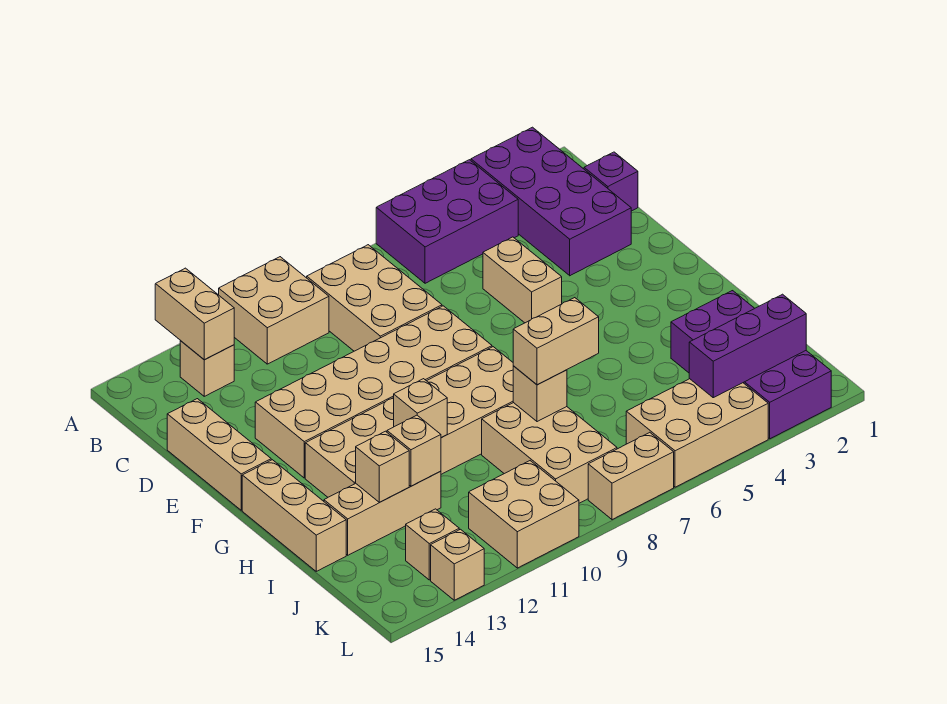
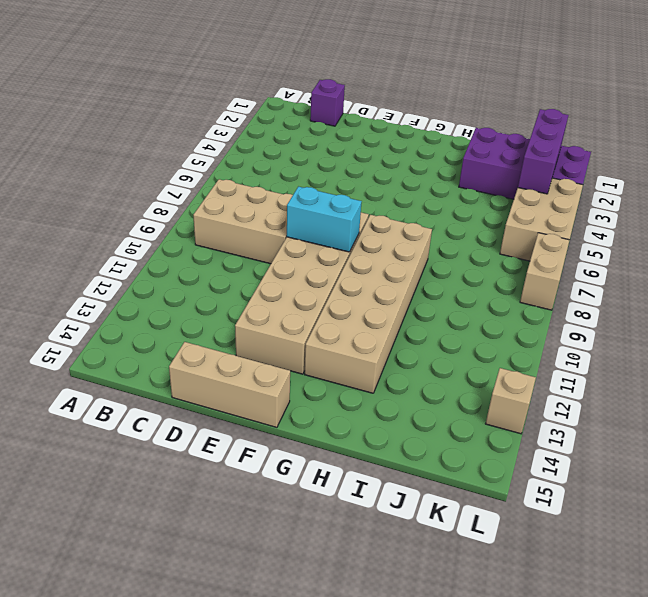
cyan 1x2 brick [287,187,362,252] -> none
none -> purple 2x4 brick [471,127,631,276]
none -> purple 2x3 brick [376,160,518,283]
none -> tan 2x2 brick [219,257,329,364]

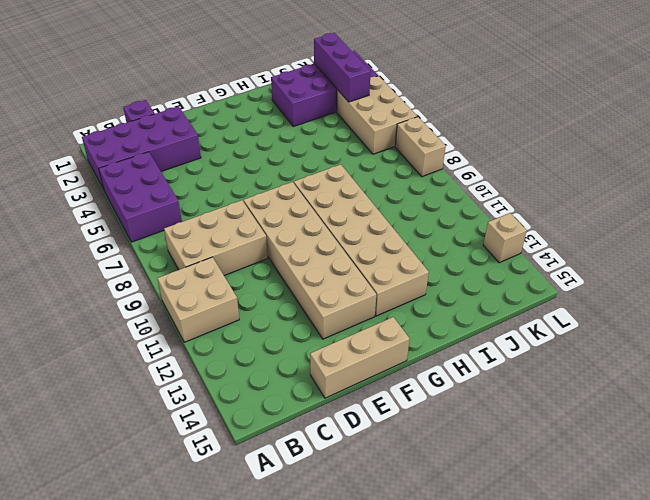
none -> tan 1x1 brick [180,341,234,396]
none -> tan 1x2 brick [483,237,562,323]
none -> tan 1x3 brick [242,460,346,571]

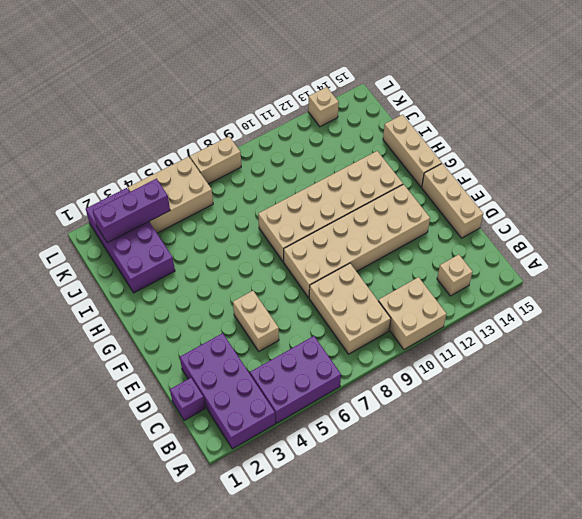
none -> tan 2x3 brick [482,403,617,503]
none -> tan 1x3 brick [324,471,441,555]
none -> tan 2x2 brick [469,461,579,568]

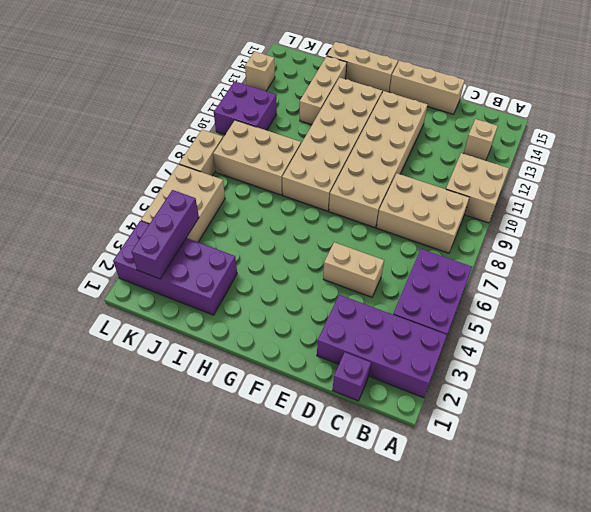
purple 2x2 brick [214,81,277,135] -> tan 2x2 brick [469,461,579,568]
none -> tan 1x1 brick [406,509,459,580]
none -> tan 1x2 brick [155,268,234,360]
none -> tan 1x1 brick [394,379,447,437]

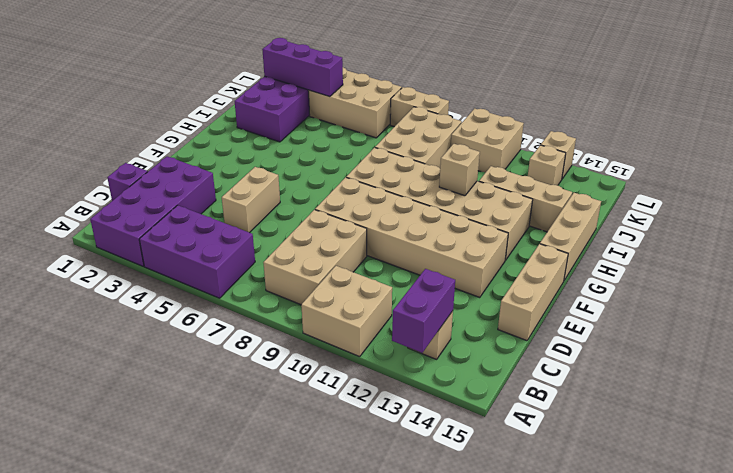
purple 1x2 brick [392,269,455,353] -> tan 1x2 brick [155,268,234,360]
none -> tan 1x1 brick [513,366,567,422]
none -> tan 1x1 brick [387,415,441,486]
none -> tan 1x1 brick [356,431,409,502]

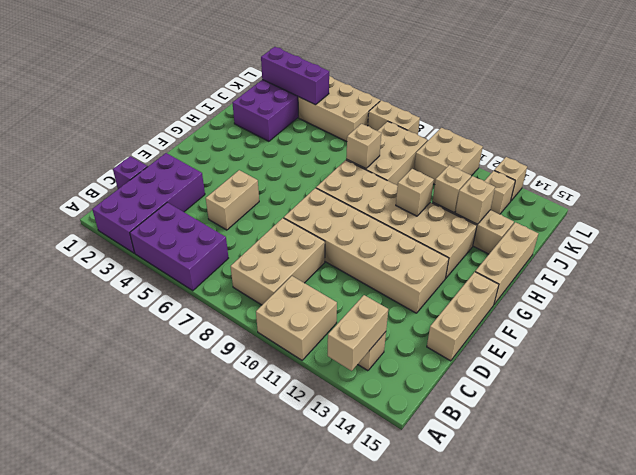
none -> tan 1x2 brick [513,298,599,385]

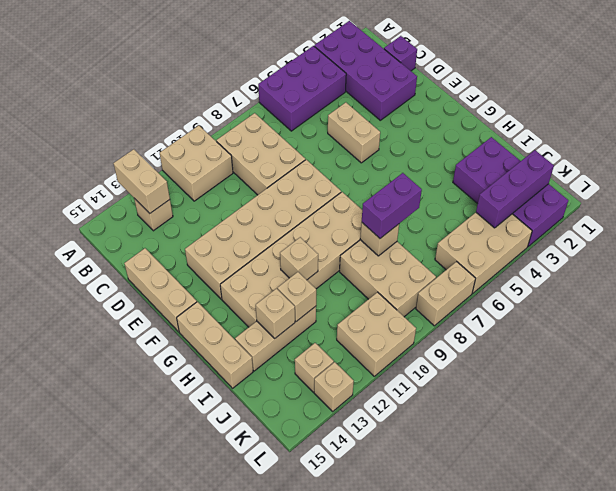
purple 1x2 brick [362,173,422,238] -> tan 1x2 brick [513,298,599,385]

